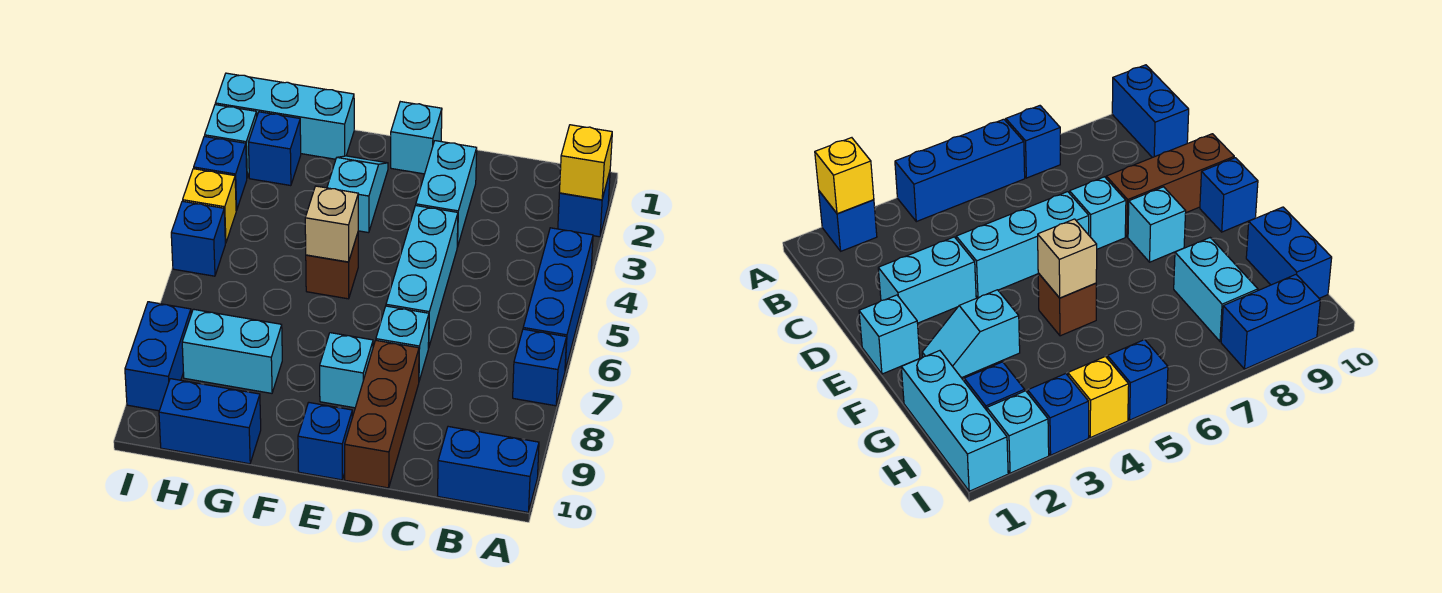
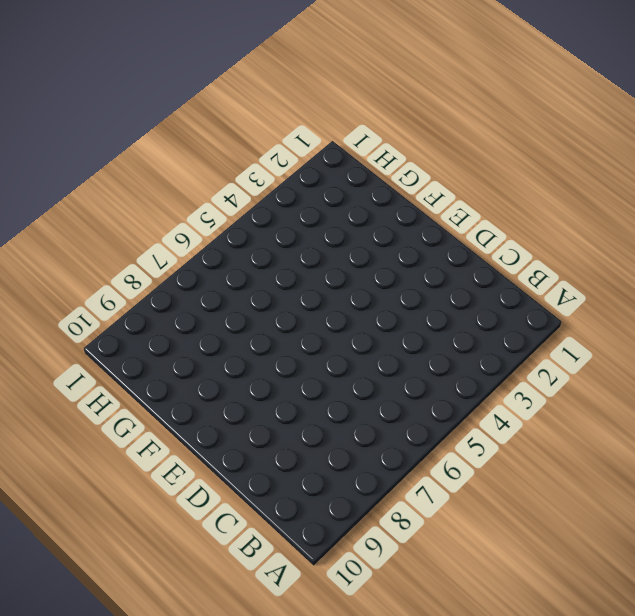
none -> blue 1x1 brick [558,172,610,237]
none -> blue 1x3 brick [523,228,593,370]
none -> blue 1x1 brick [513,329,567,406]

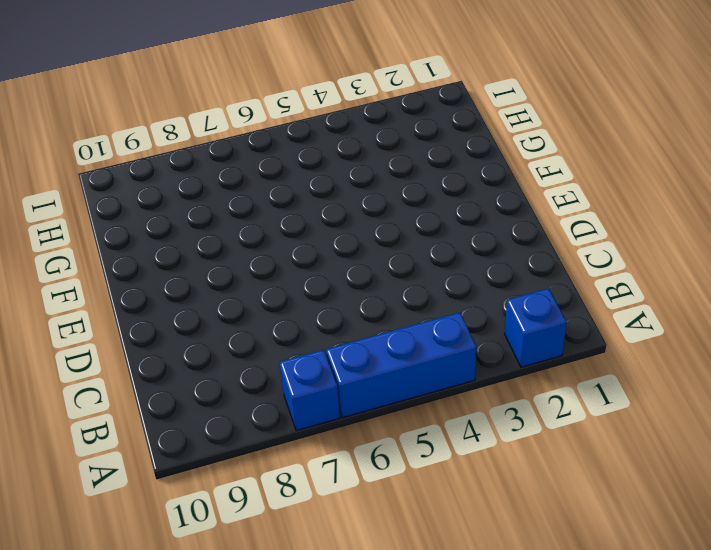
none -> blue 1x2 brick [438,427,539,512]
none -> cyan 1x2 brick [416,141,477,247]
none -> cyan 1x3 brick [386,206,458,348]

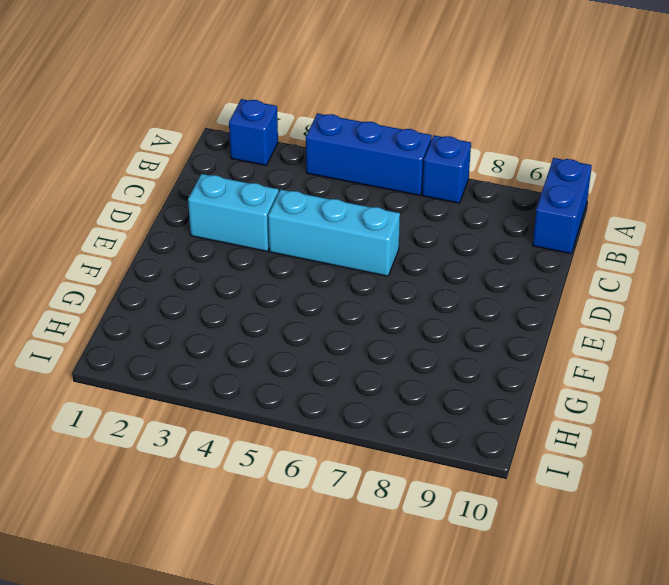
none -> cyan 1x1 brick [376,306,429,381]
none -> brown 1x3 brick [345,340,419,488]
none -> cyan 1x1 brick [391,102,442,174]

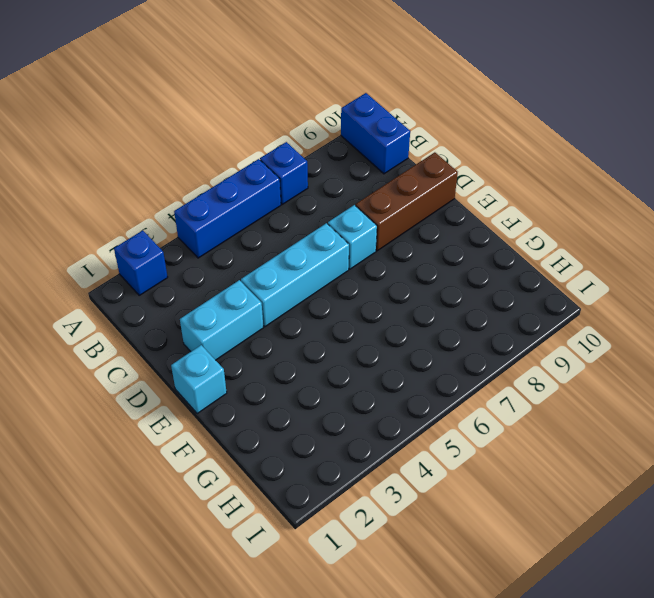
none -> cyan 1x1 brick [320,333,373,408]
none -> blue 1x1 brick [298,402,352,480]
none -> cyan 1x2 slope [327,156,388,233]

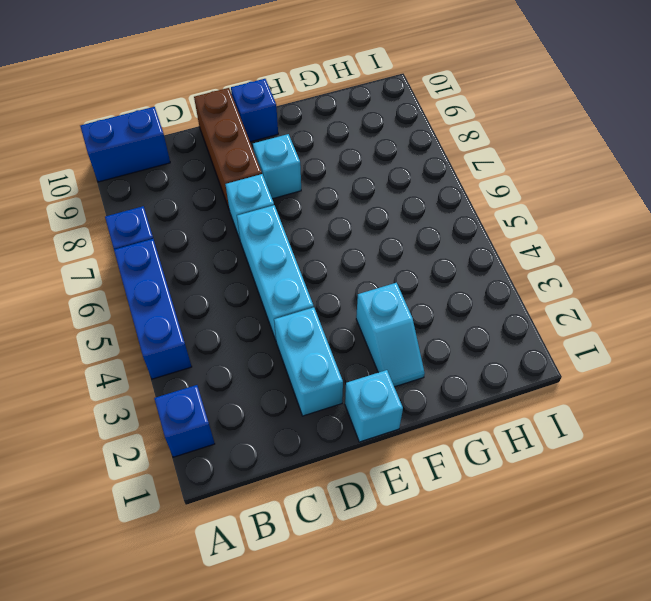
none -> brown 1x1 brick [306,233,358,299]
none -> cyan 1x3 brick [215,73,354,159]
none -> cyan 1x2 brick [182,309,282,393]

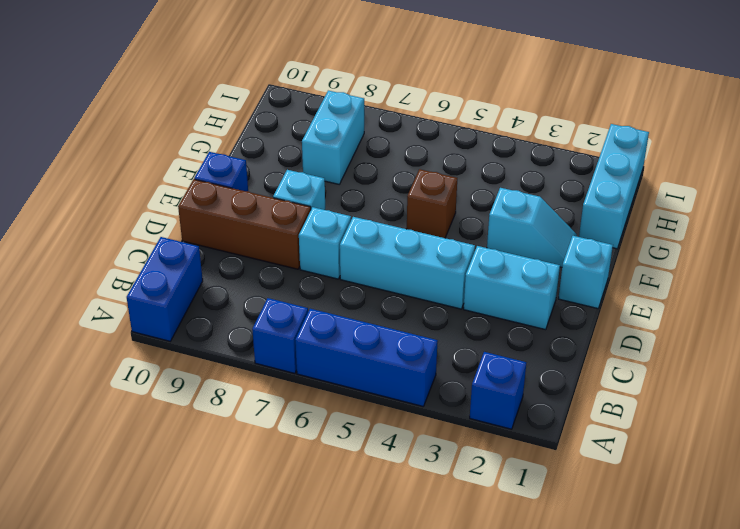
none -> blue 1x2 brick [159,379,261,464]
none -> blue 1x1 brick [249,112,301,186]
none -> cyan 1x1 brick [205,105,257,178]

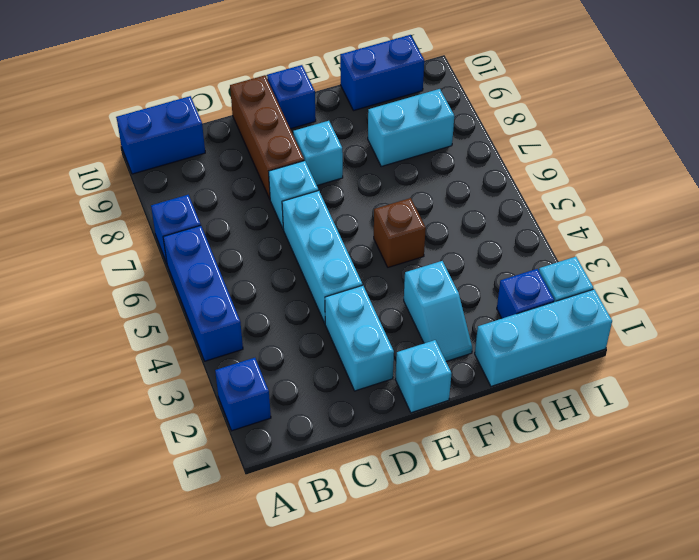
none -> blue 1x1 brick [194,136,247,211]
none -> yellow 1x1 brick [183,169,236,243]
none -> blue 1x1 brick [171,201,225,276]

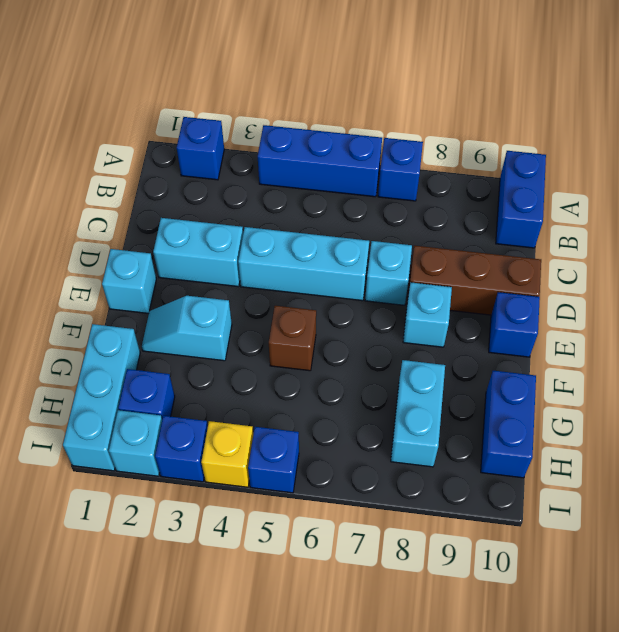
none -> blue 1x2 brick [125,302,191,411]
none -> yellow 1x1 brick [559,125,612,200]
none -> tan 1x1 brick [305,186,358,262]

